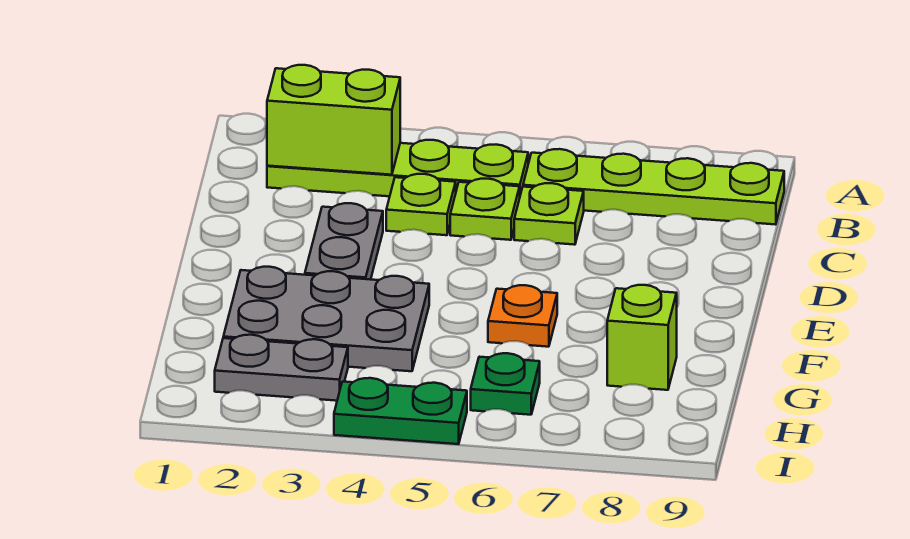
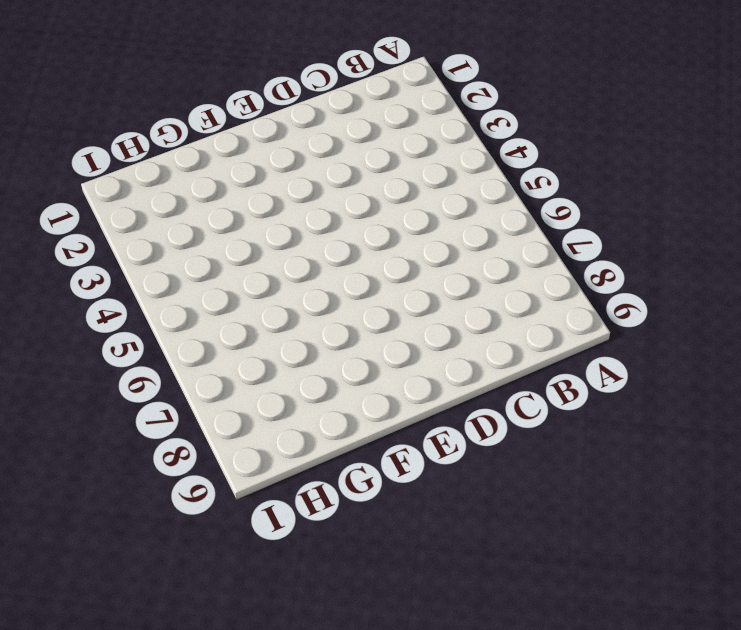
none -> lime 1x4 plate [267,140,528,196]
none -> lime 1x4 plate [523,149,784,225]
none -> lime 1x1 plate [386,174,456,235]

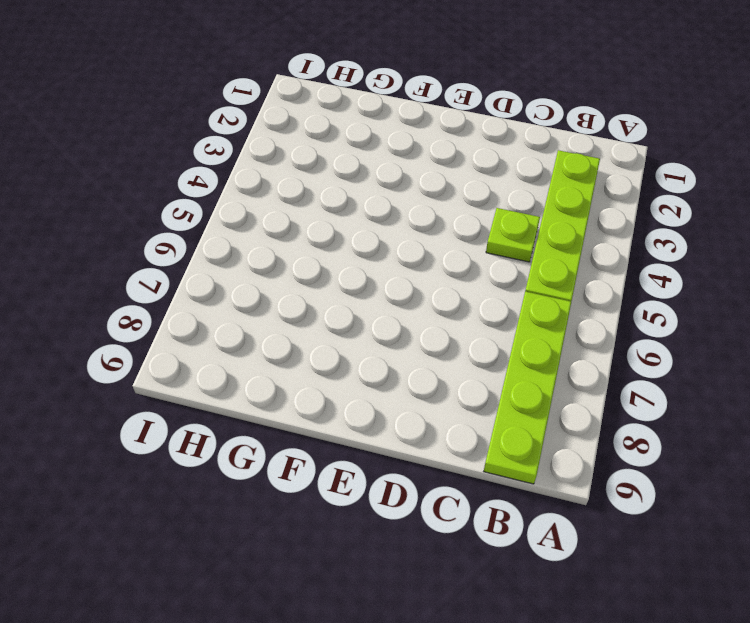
none -> lime 1x1 plate [450,179,520,240]
none -> lime 1x1 plate [514,183,584,245]
none -> grey 1x2 plate [305,203,383,280]

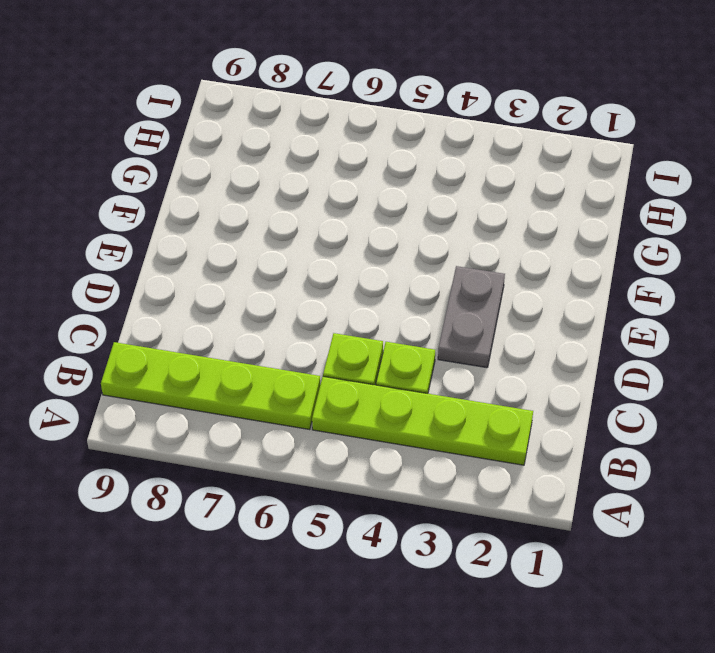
none -> lime 1x1 plate [514,183,584,245]
none -> grey 2x3 plate [223,267,429,371]
none -> orange 1x1 plate [488,285,557,347]

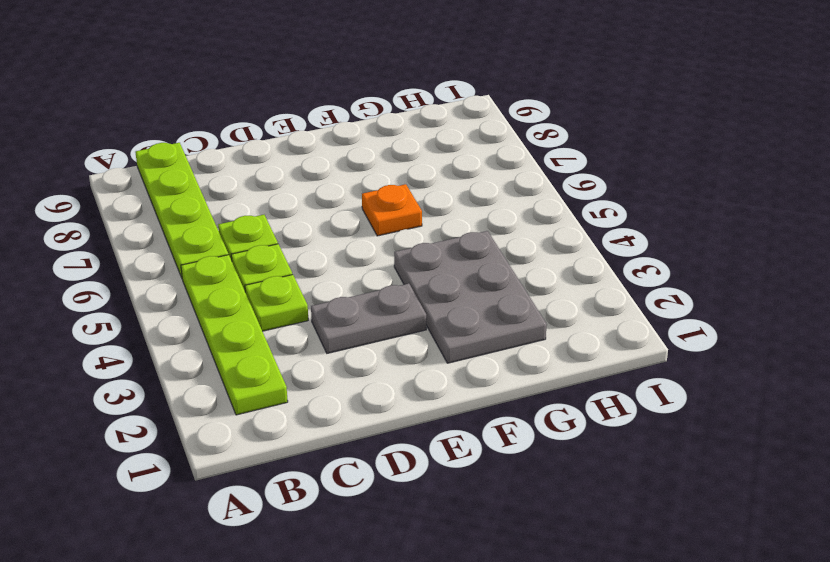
none -> lime 1x1 brick [607,285,677,390]
none -> grey 1x2 plate [215,335,348,401]
none -> green 1x1 plate [471,353,540,415]

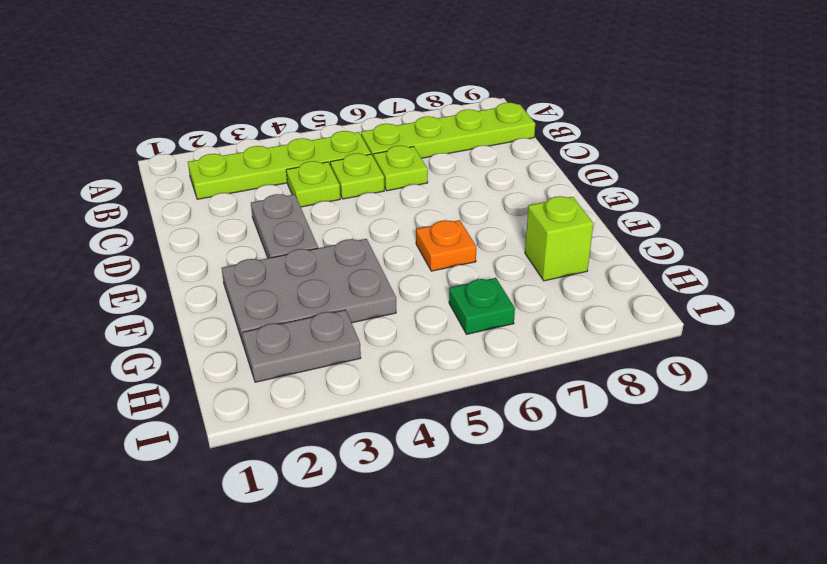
none -> green 1x2 plate [334,378,467,444]
none -> lime 1x2 brick [267,65,400,175]

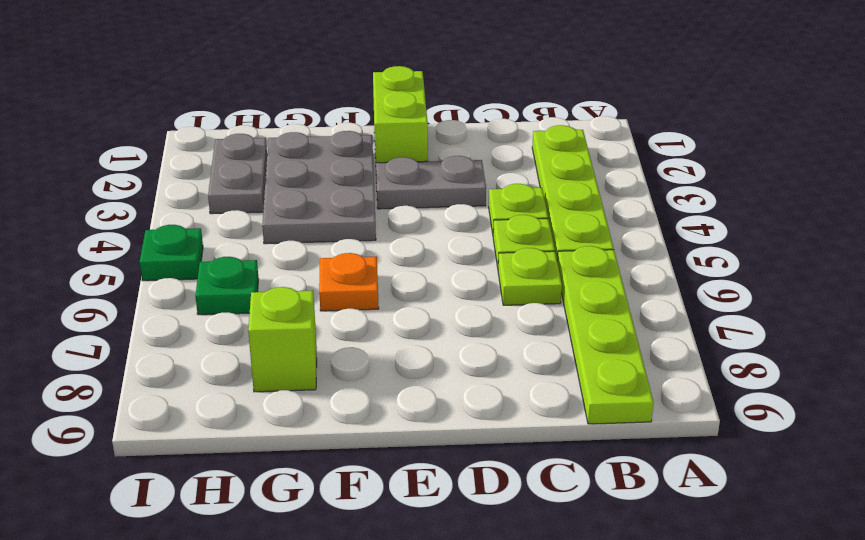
lime 1x2 brick [373,66,428,163] -> lime 1x2 brick moved to [267,65,400,175]
green 1x1 plate [140,225,203,281] -> green 1x2 plate [334,378,467,444]

